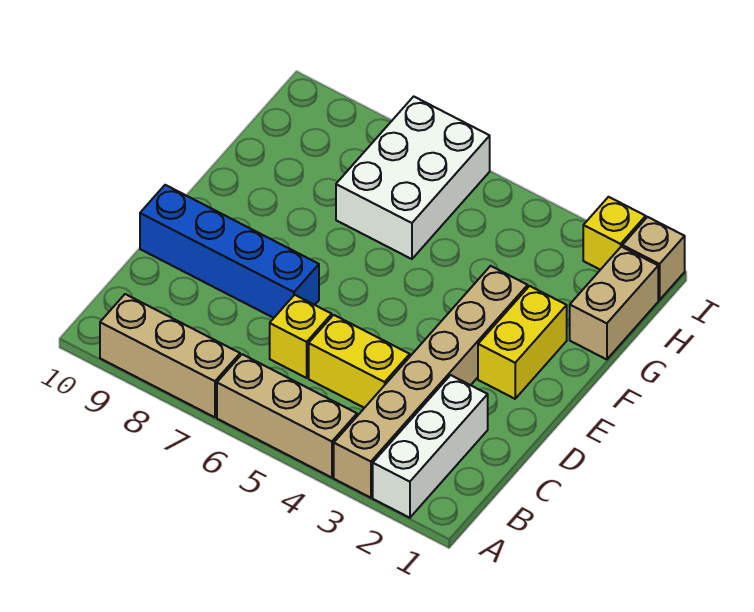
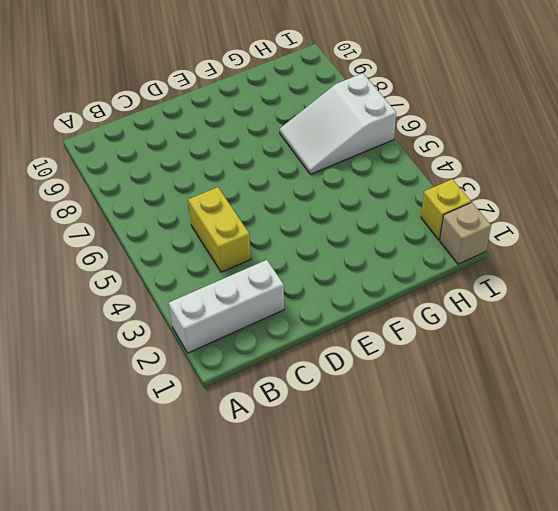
white 2x3 slope [280,73,396,174] -> white 2x3 brick [336,96,490,259]
none -> tan 1x6 brick [334,266,528,498]
none -> tan 1x3 brick [217,354,357,478]
none -> tan 1x3 brick [100,294,240,417]

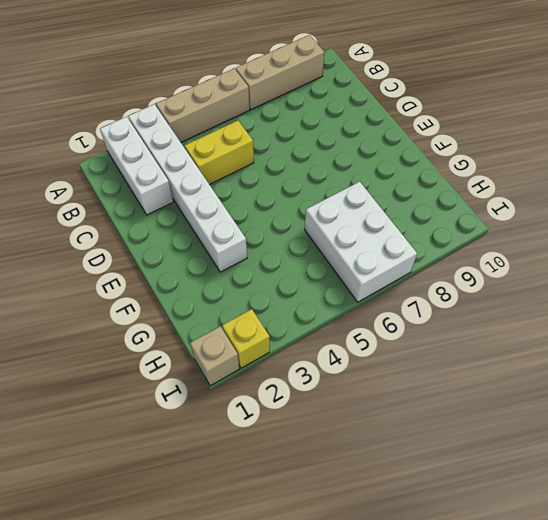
white 1x6 brick [128,104,247,272] -> tan 1x6 brick [334,266,528,498]
none -> yellow 1x1 brick [270,295,332,378]
none -> blue 1x4 brick [140,185,319,318]
none -> yellow 1x2 brick [478,286,567,399]

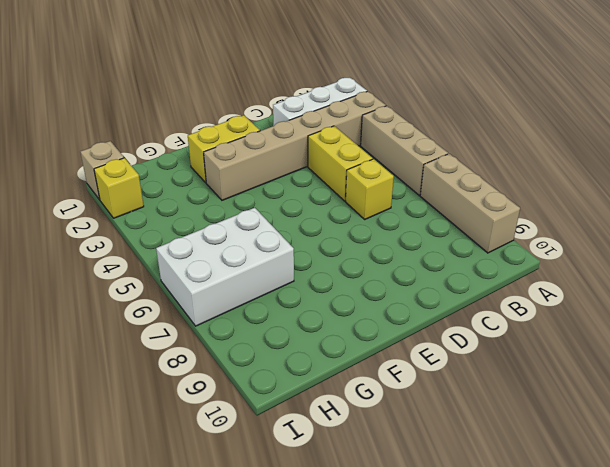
none -> blue 1x4 brick [140,185,319,318]
none -> tan 1x2 brick [570,247,658,360]

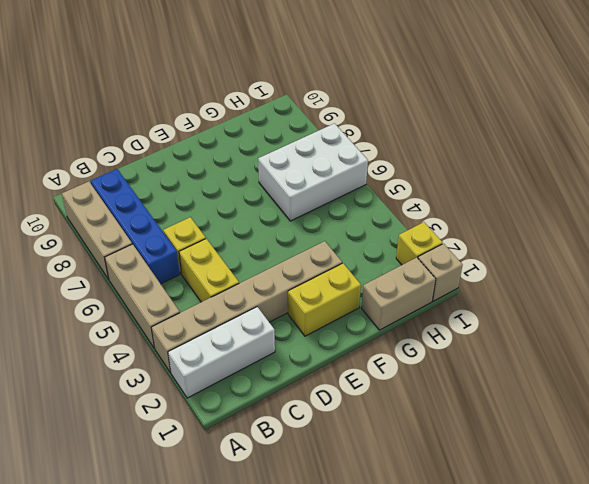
blue 1x4 brick [91,169,180,284] -> blue 1x4 brick moved to [140,185,319,318]

